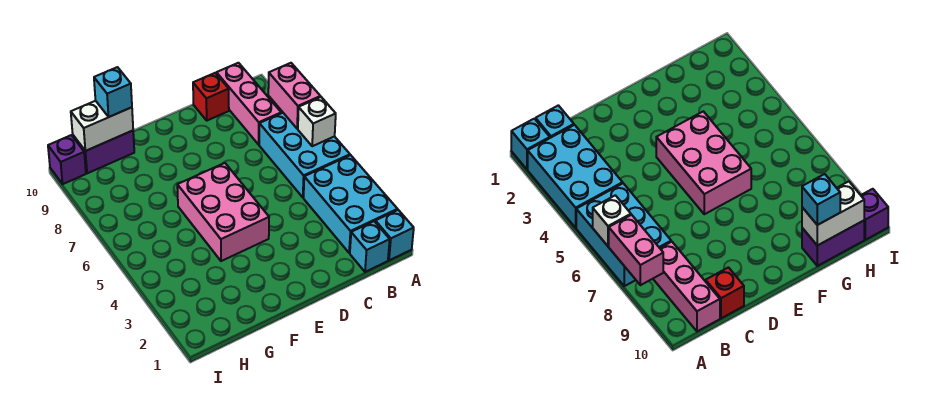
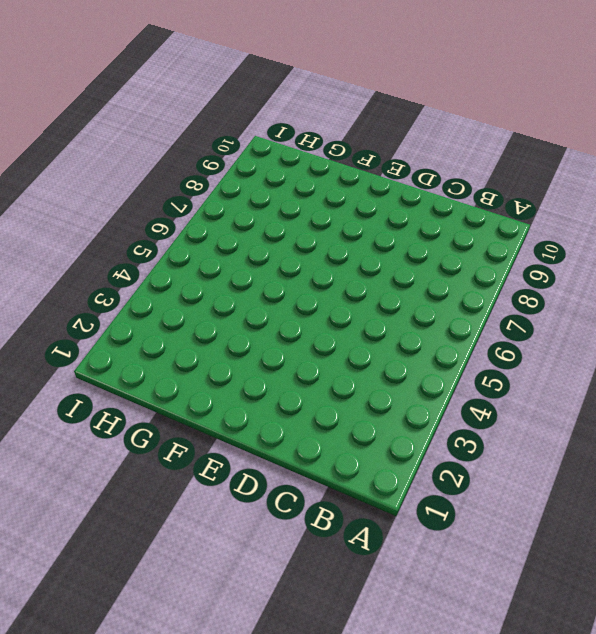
none -> cyan 1x1 brick [375,210,414,260]
none -> cyan 2x3 brick [304,155,397,253]
none -> cyan 2x3 brick [259,113,350,197]

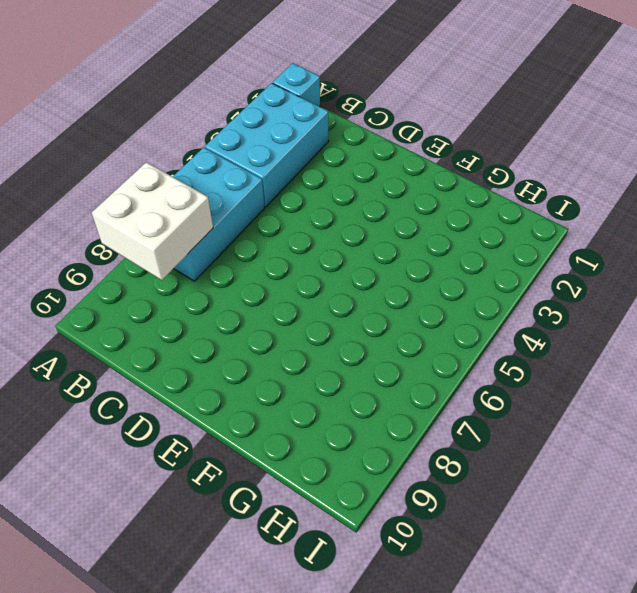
white 2x2 brick [92,162,213,280] -> pink 1x2 brick [268,63,320,129]
none -> cyan 1x1 brick [350,221,390,272]
none -> pink 1x3 brick [216,63,281,145]
none -> red 1x1 brick [193,73,229,121]

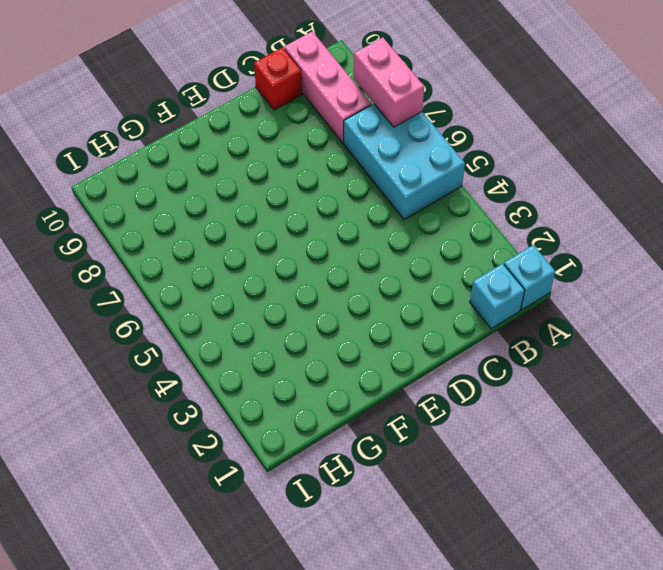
none -> cyan 2x3 brick [304,155,397,253]
none -> pink 2x3 brick [177,163,269,261]
none -> purple 1x2 brick [73,131,134,173]

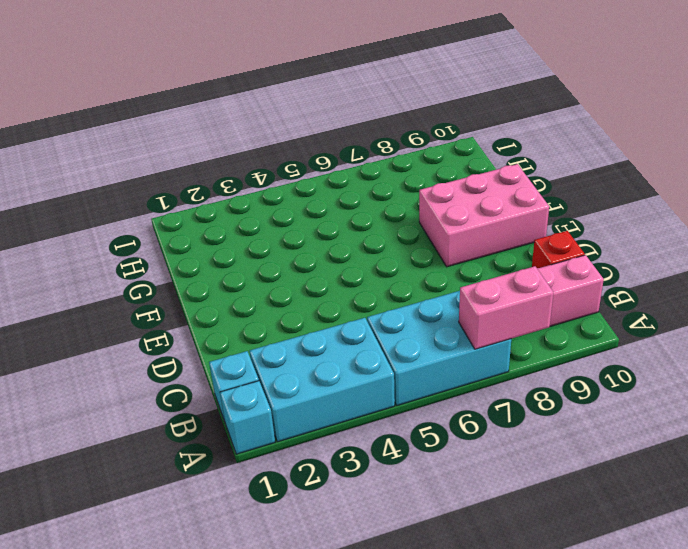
pink 2x3 brick [419,164,549,267] -> pink 2x3 brick moved to [177,163,269,261]
none -> purple 1x2 brick [73,131,134,173]
none -> purple 1x1 brick [48,135,86,184]
none -> white 1x1 brick [298,97,336,146]

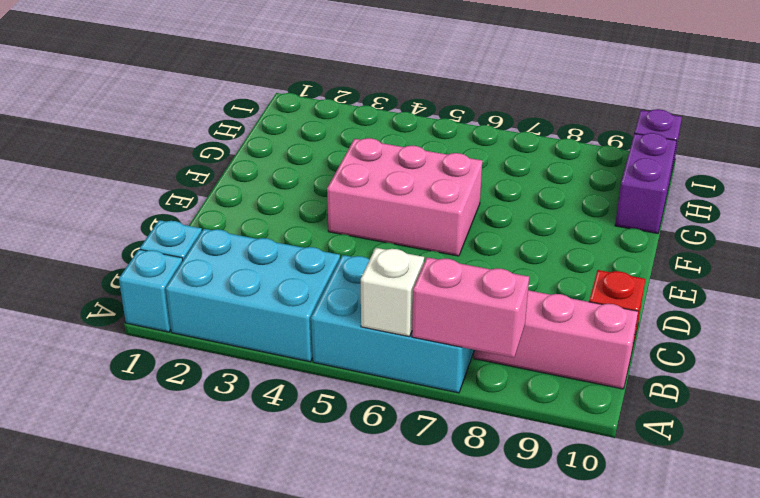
none -> white 1x2 brick [71,101,133,151]
none -> cyan 1x1 brick [94,67,132,117]

